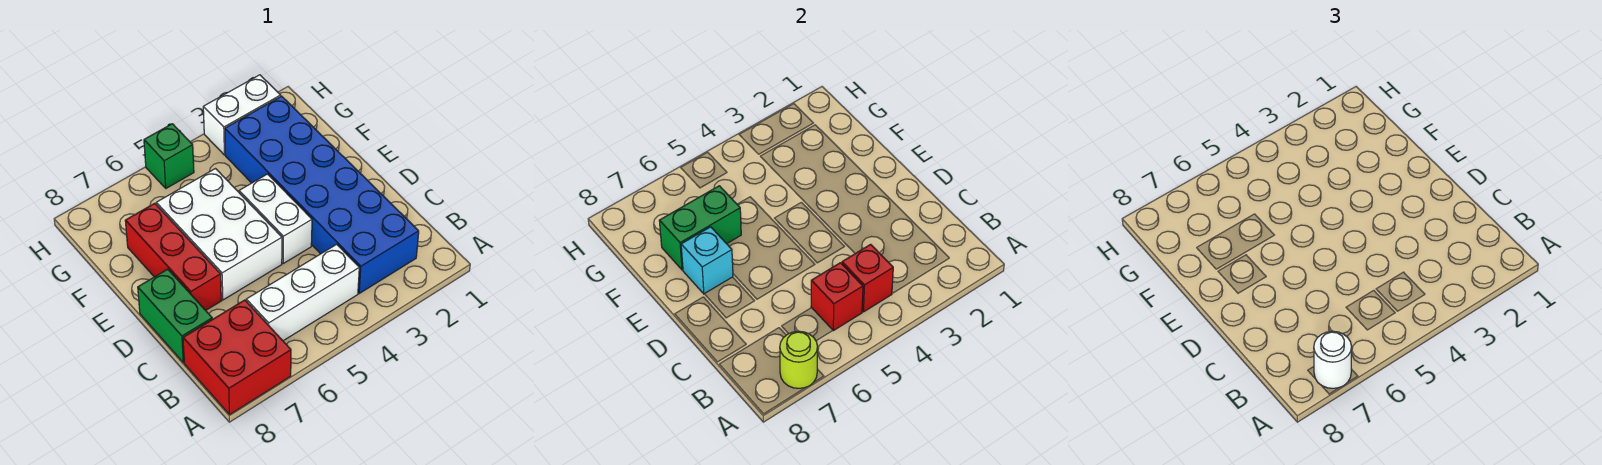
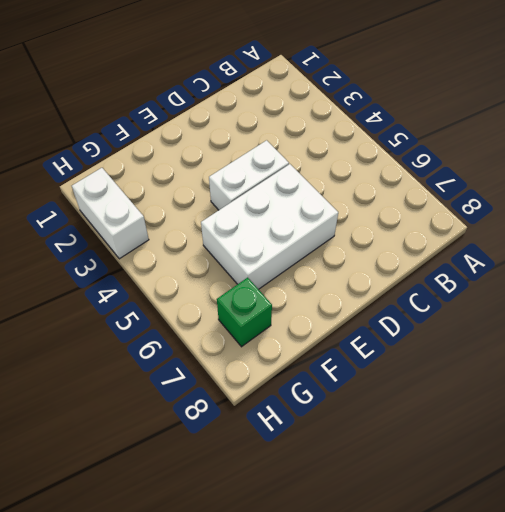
green 1x1 brick [217,278,272,347] -> green 1x1 brick moved to [144,124,194,188]
none -> red 2x2 brick [183,300,291,415]
none -> blue 2x6 brick [225,96,419,293]
none -> white 1x3 brick [246,244,359,341]

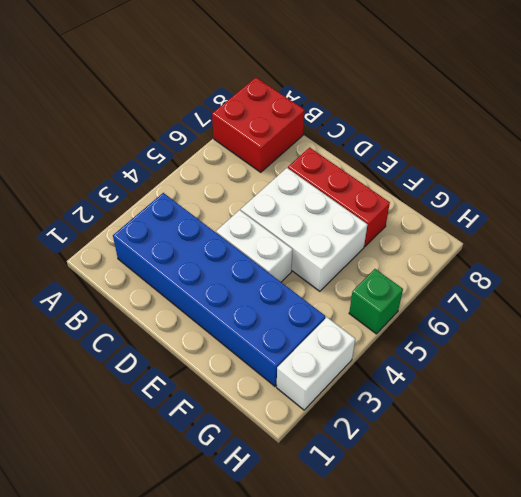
none -> white 1x3 brick [246,244,359,341]
none -> green 1x2 brick [138,269,212,363]
none -> lime 1x1 round brick [780,331,818,388]

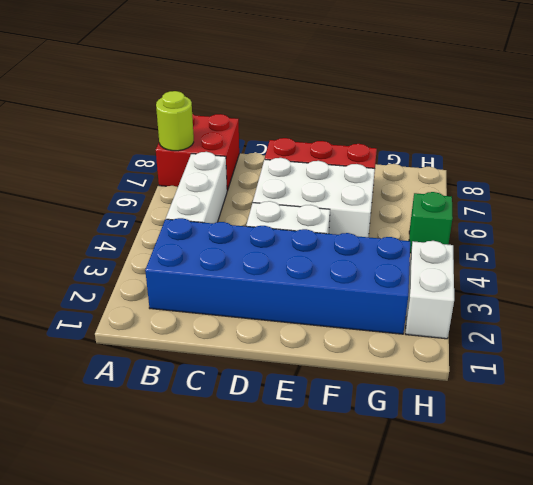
none -> green 1x2 brick [138,269,212,363]
none -> red 1x1 brick [842,244,893,312]
none -> red 1x1 brick [811,263,863,331]

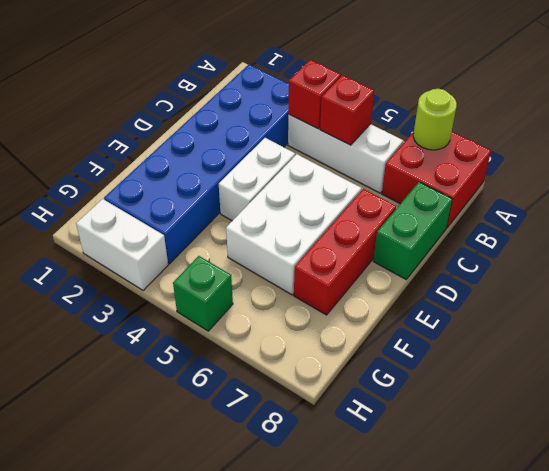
none -> cyan 1x1 brick [681,227,733,294]
none -> green 1x2 brick [659,186,741,270]
none -> white 1x1 round brick [1314,331,1352,388]

